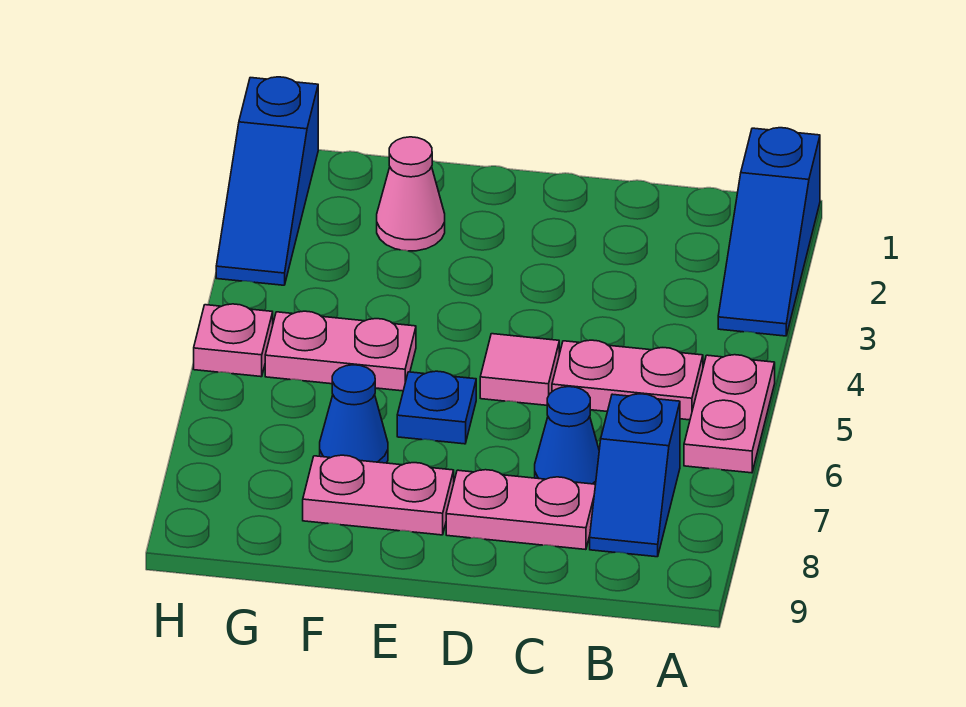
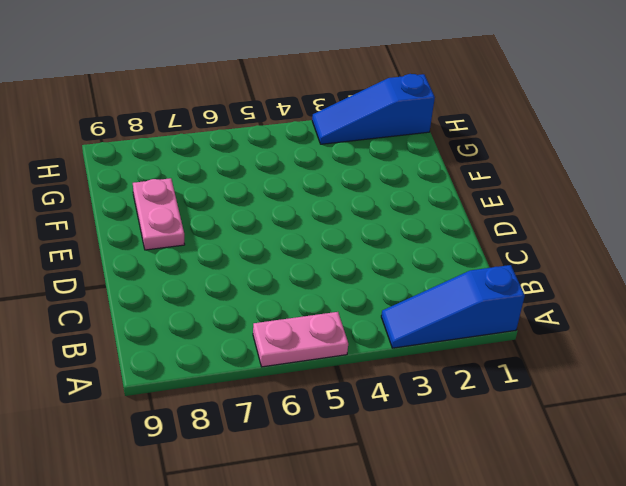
none -> pink 1x2 plate [552,340,703,420]
none -> blue 1x2 slope [590,394,680,557]
none -> blue 1x1 cone [535,387,599,484]

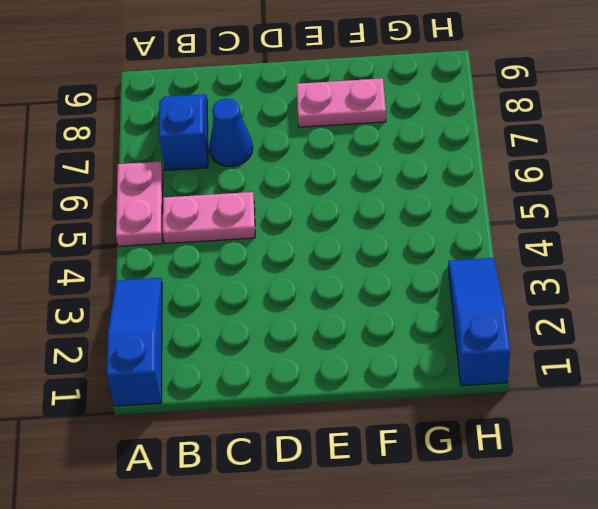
none -> pink 1x2 plate [446,470,596,550]
none -> pink 1x1 tile [480,334,559,405]
none -> blue 1x1 plate [397,371,476,444]

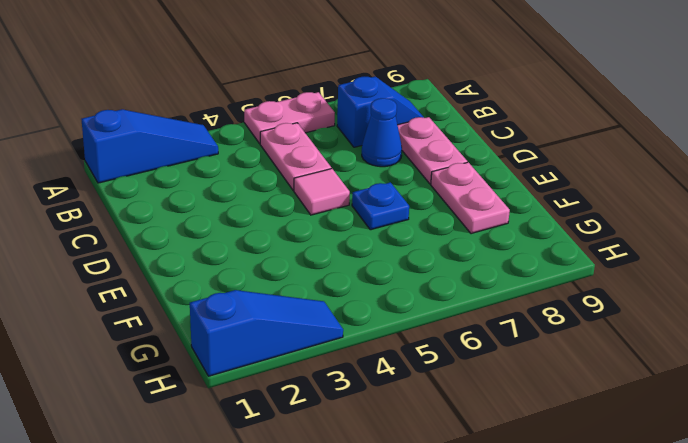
none -> pink 1x1 cone [377,137,445,251]
none -> pink 1x2 plate [265,311,416,391]
none -> blue 1x1 cone [320,365,388,463]

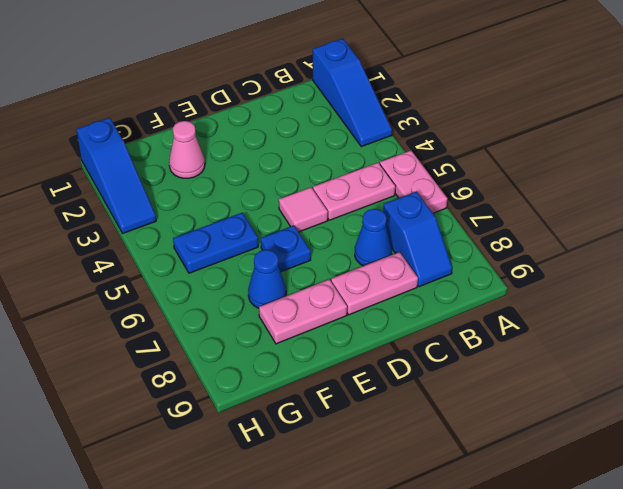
blue 1x2 plate [173,213,258,273] -> pink 1x2 plate [265,311,416,391]
none -> pink 1x1 plate [194,304,273,377]

